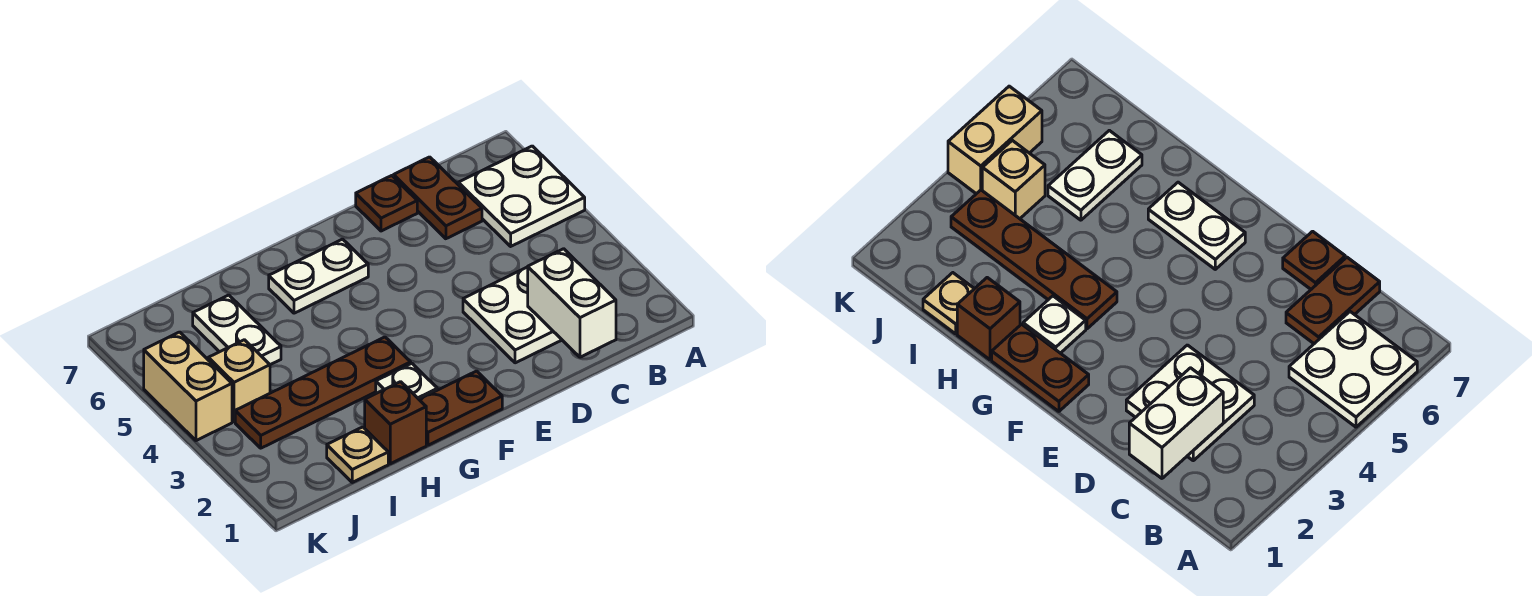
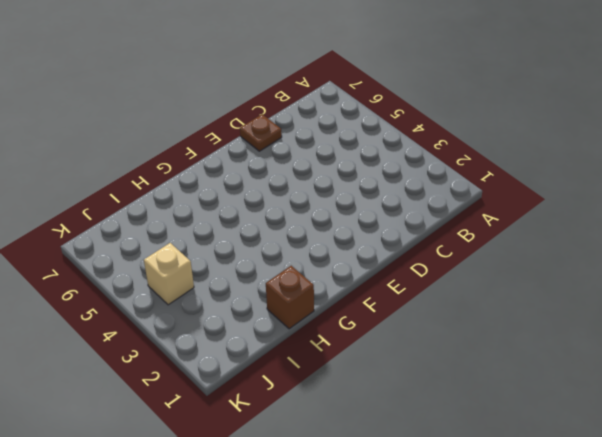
none -> white 2x2 plate [458,146,585,246]
none -> white 2x2 plate [463,267,562,363]
none -> brown 1x2 plate [394,157,482,239]

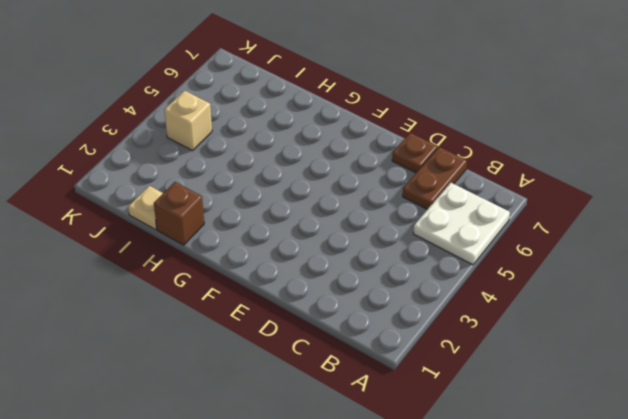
none -> white 2x2 plate [463,267,562,363]
none -> brown 1x2 plate [419,371,502,445]
none -> white 1x2 plate [269,239,368,313]

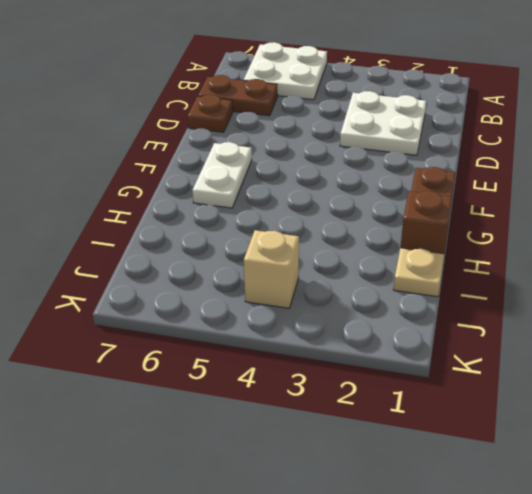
none -> white 1x1 plate [376,363,437,399]
none -> brown 1x4 plate [235,337,411,448]
none -> white 1x2 plate [193,295,281,365]

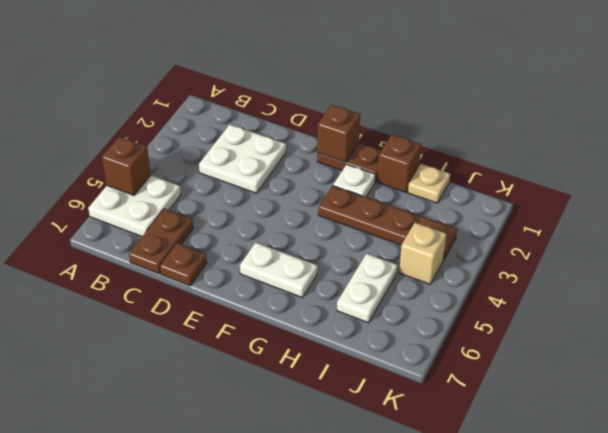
brown 1x1 brick [102,137,151,195] -> none
brown 1x1 brick [317,105,360,162] -> none
none -> tan 1x2 brick [144,332,232,441]
none -> white 1x2 brick [528,249,616,357]

